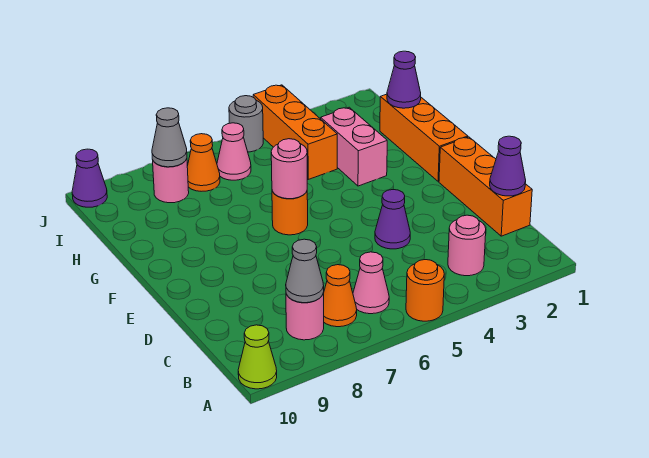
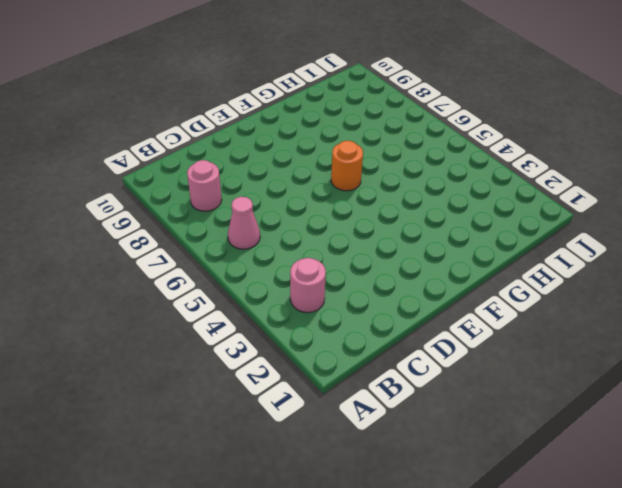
none -> orange 1x1 round brick [406,260,444,321]
none -> lime 1x1 cone [238,325,277,389]
none -> orange 1x1 cone [324,265,357,327]

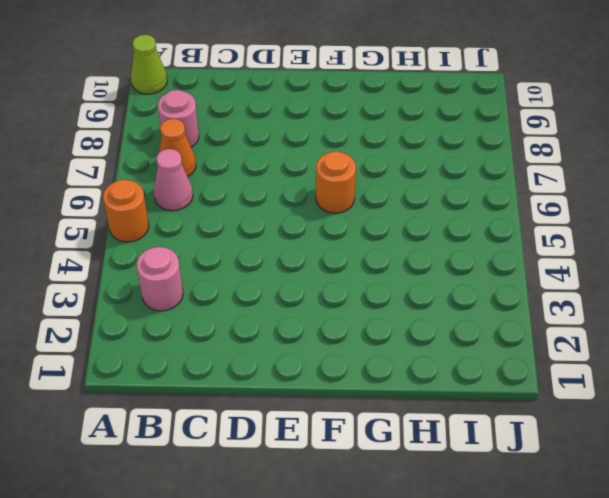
none -> orange 1x3 brick [439,137,532,236]
none -> purple 1x1 cone [375,190,410,249]
none -> orange 1x3 brick [380,94,468,182]

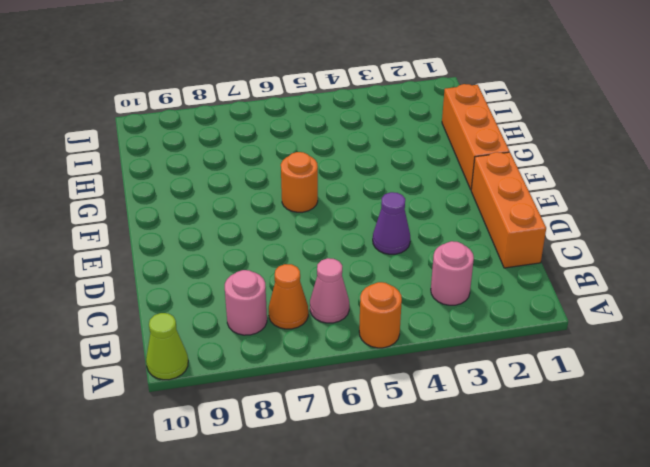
none -> pink 1x2 brick [321,107,387,186]
none -> orange 1x3 brick [253,85,337,179]
none -> pink 1x1 cone [217,123,251,180]

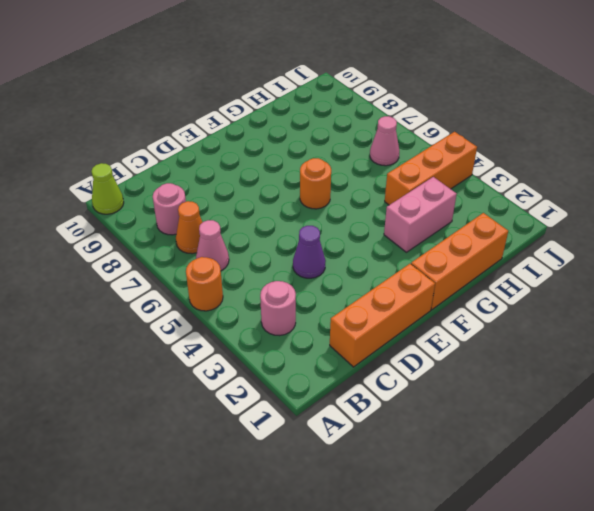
none -> orange 1x1 cone [187,134,220,191]
none -> pink 1x1 round brick [153,159,189,203]
none -> grey 1x1 round brick [229,96,263,152]

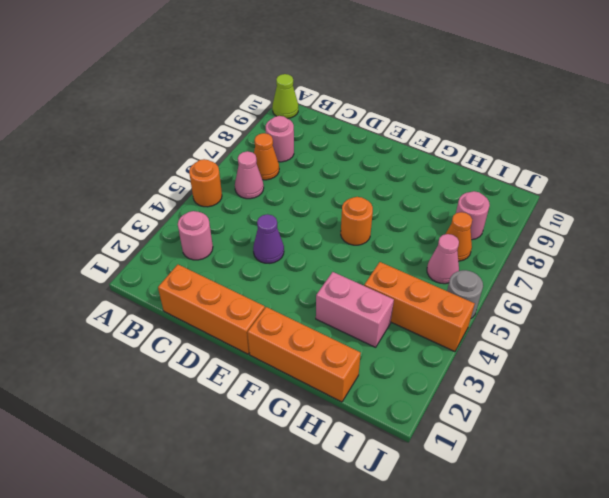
none -> purple 1x1 cone [72,149,107,207]
none -> grey 1x1 cone [286,239,324,303]
none -> purple 1x1 cone [490,136,526,196]

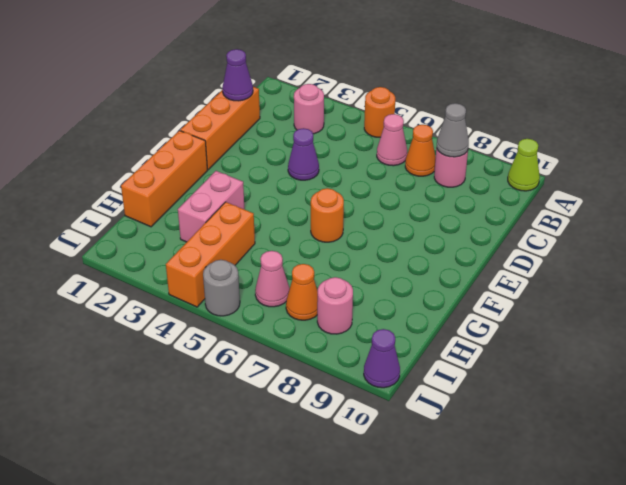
none -> pink 1x1 round brick [271,139,307,199]
none -> purple 1x1 cone [387,51,421,108]
none -> grey 1x1 cone [152,108,187,167]

